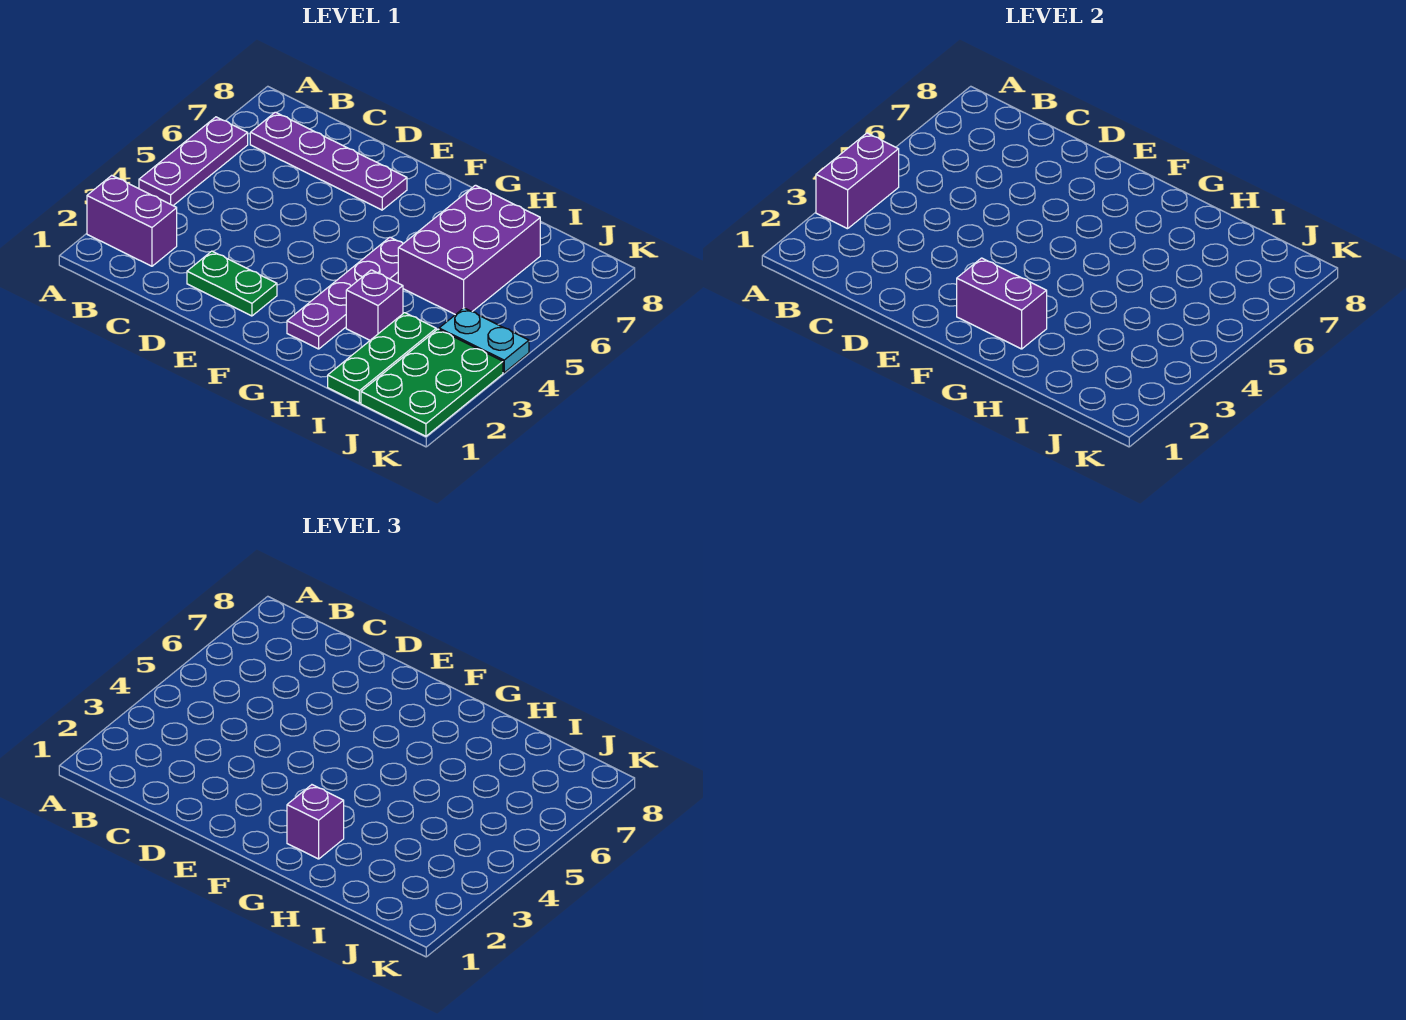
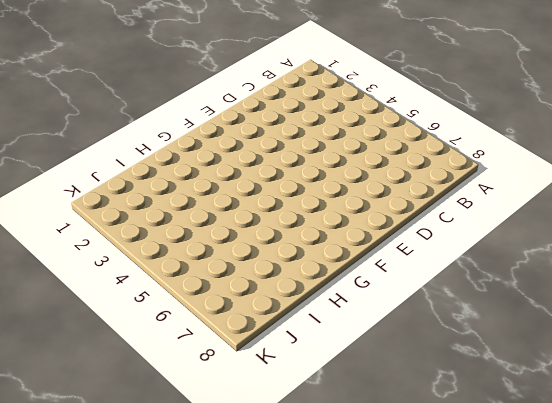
none -> purple 1x2 brick [87,175,177,266]
none -> purple 1x3 plate [139,117,248,205]
none -> purple 1x4 plate [250,112,407,210]

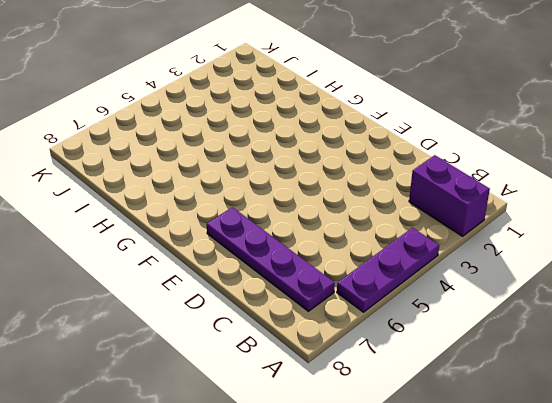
none -> green 1x2 plate [187,251,277,316]
none -> purple 1x4 plate [287,237,403,349]
none -> purple 1x1 brick [346,270,403,340]

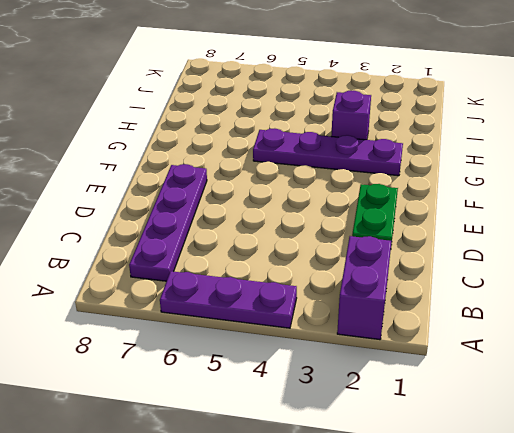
none -> purple 2x3 brick [398,185,540,315]
none -> green 1x3 plate [328,313,436,403]
none -> green 2x3 plate [361,329,503,436]

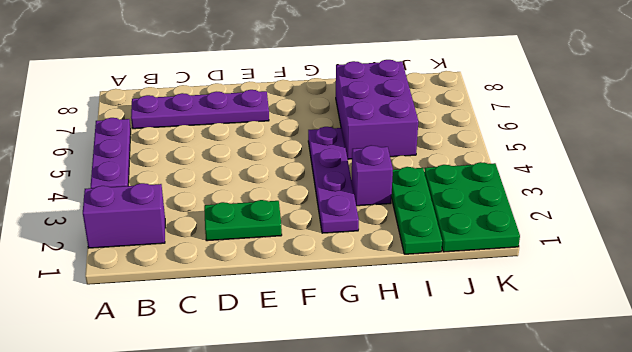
none -> cyan 1x2 plate [439,308,529,373]
none -> purple 1x2 brick [816,133,899,229]
none -> purple 1x2 brick [957,258,1047,349]

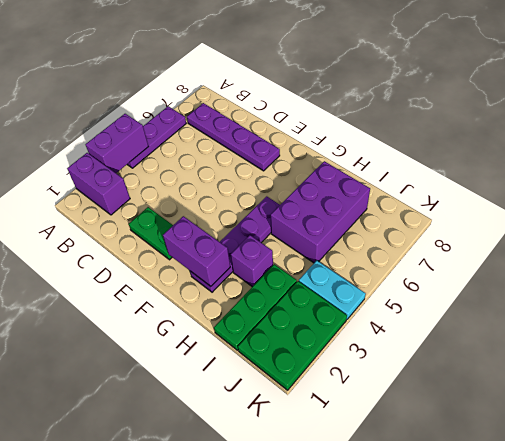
none -> purple 1x1 brick [287,785,344,859]

